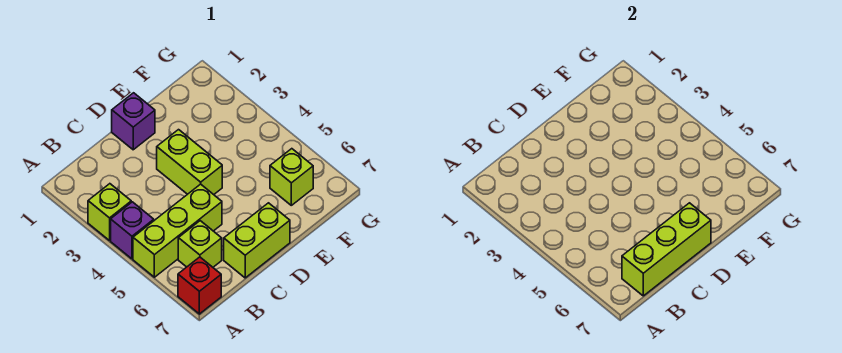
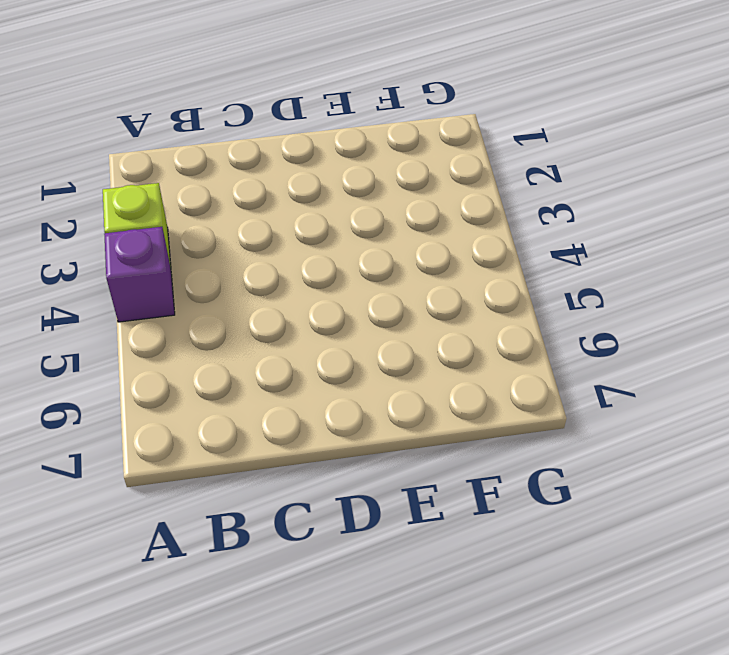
none -> lime 1x3 brick [133,184,222,277]
none -> red 1x1 brick [178,257,221,314]

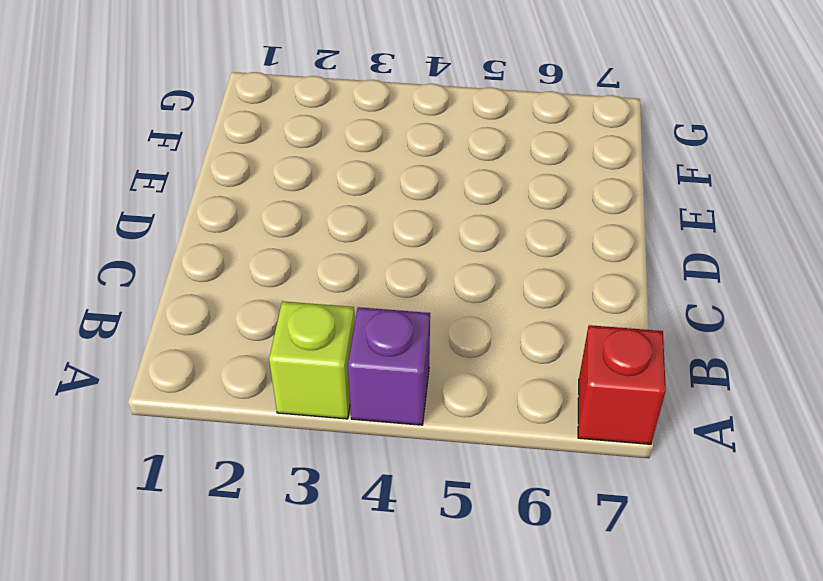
none -> lime 1x3 brick [133,184,222,277]
none -> lime 1x1 brick [178,221,222,267]

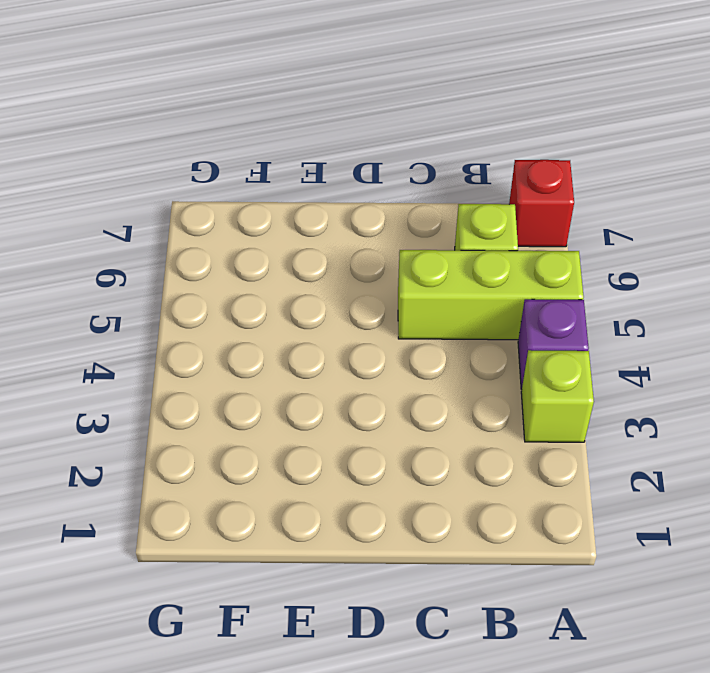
none -> lime 1x2 brick [224,203,290,278]
none -> purple 1x1 brick [112,93,155,150]

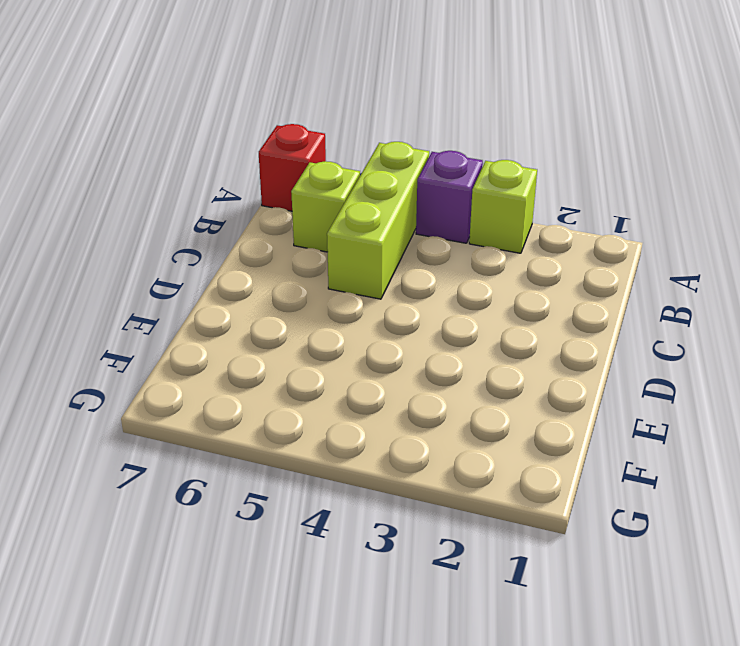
none -> lime 1x2 brick [224,203,290,278]
none -> purple 1x1 brick [112,93,155,150]

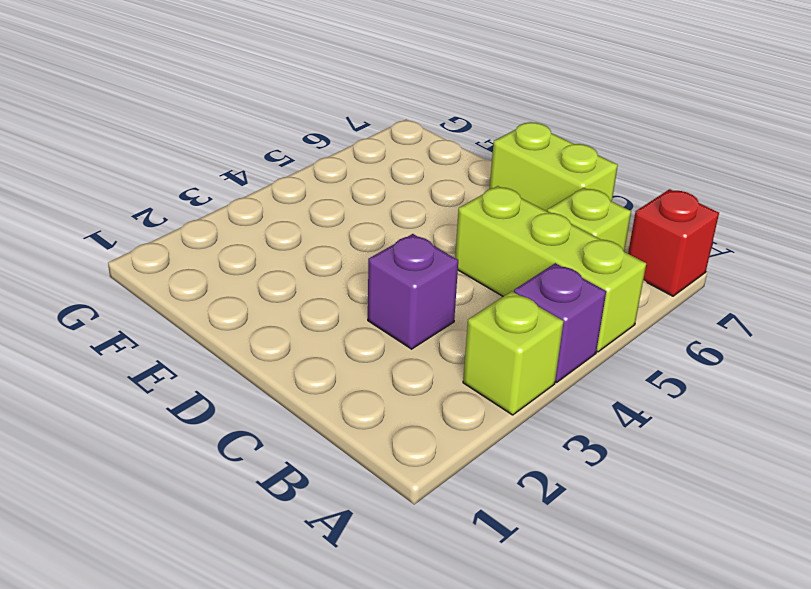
purple 1x1 brick [368,234,458,349] -> purple 1x1 brick moved to [112,93,155,150]
none -> lime 1x2 brick [157,130,222,195]
none -> lime 1x1 brick [270,149,313,205]

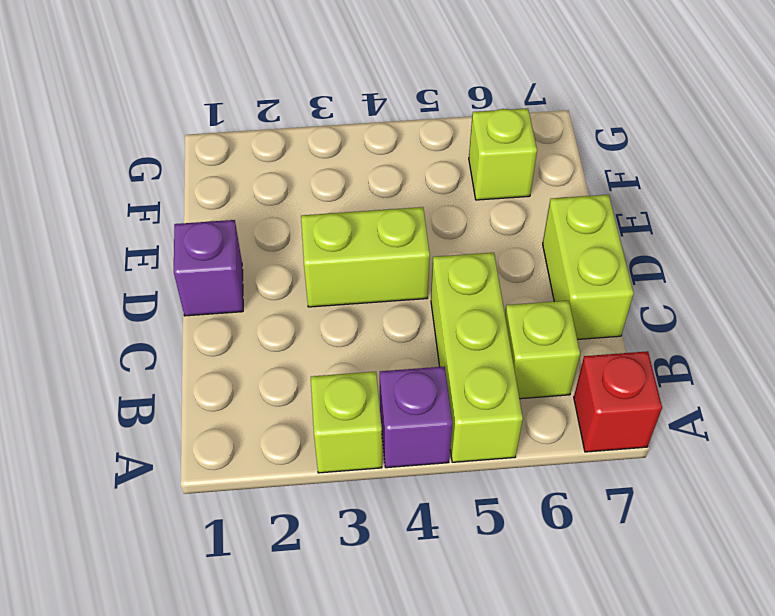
none -> lime 1x3 brick [622,203,711,296]

